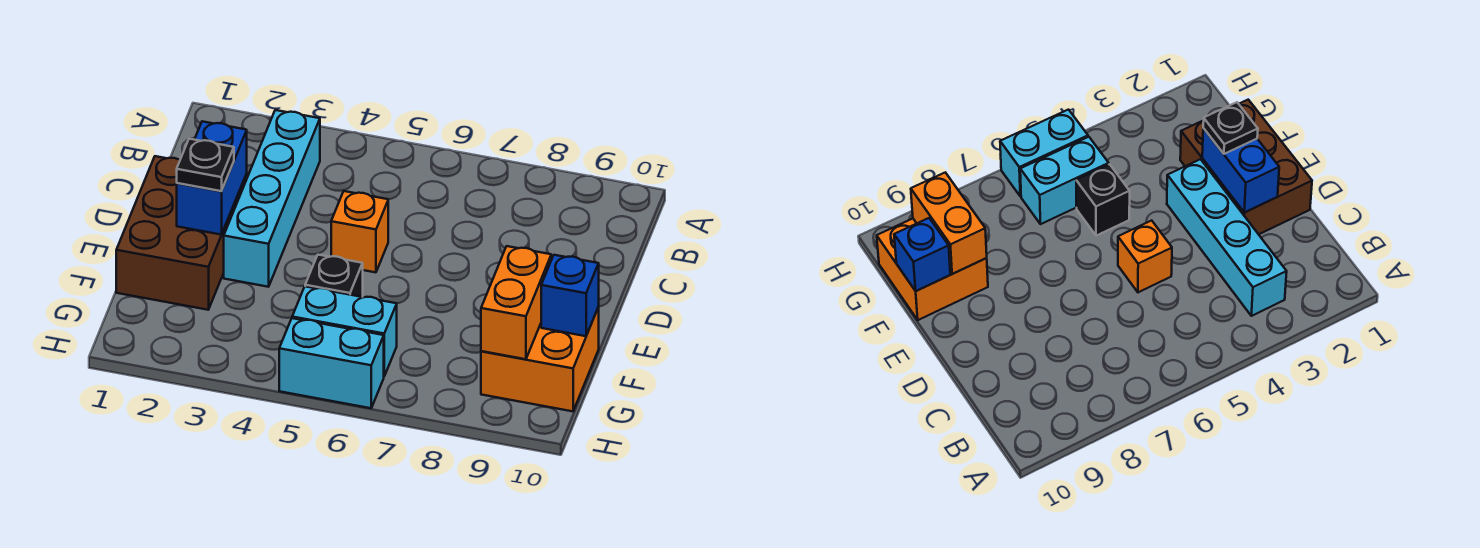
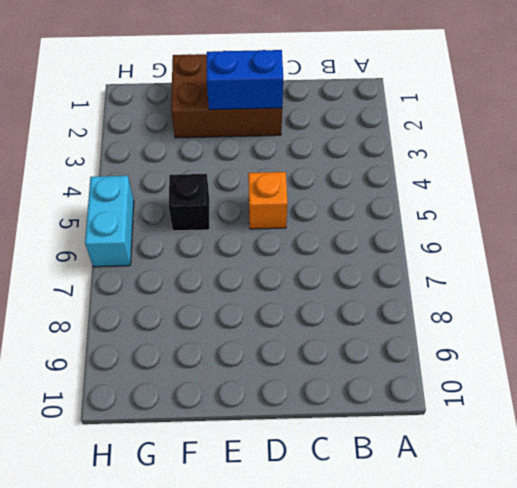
none -> cyan 1x4 brick [224,110,320,287]
none -> orange 2x2 brick [481,307,599,411]

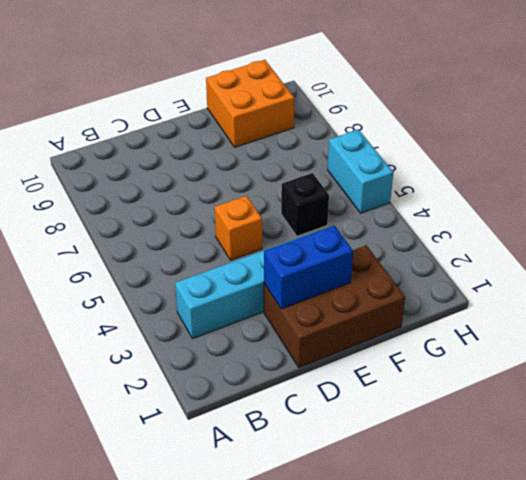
none -> cyan 1x2 brick [292,286,397,376]
none -> orange 1x2 brick [481,246,551,359]

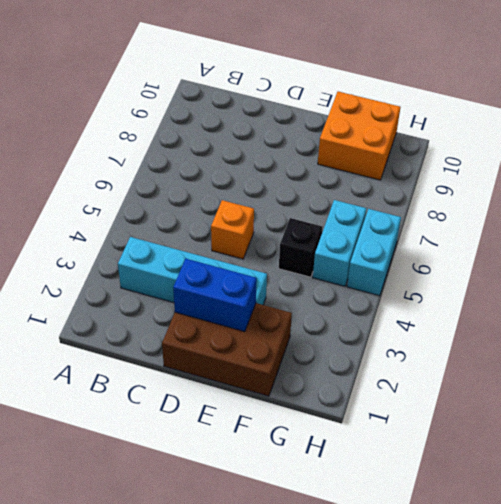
none -> orange 1x2 brick [481,246,551,359]
none -> blue 1x1 brick [541,255,599,336]

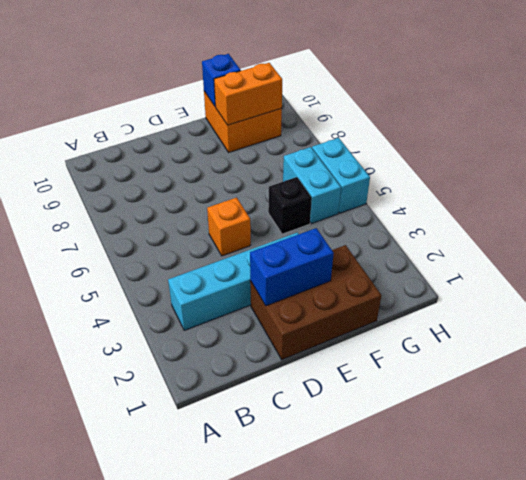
none -> black 1x1 plate [177,139,234,191]

